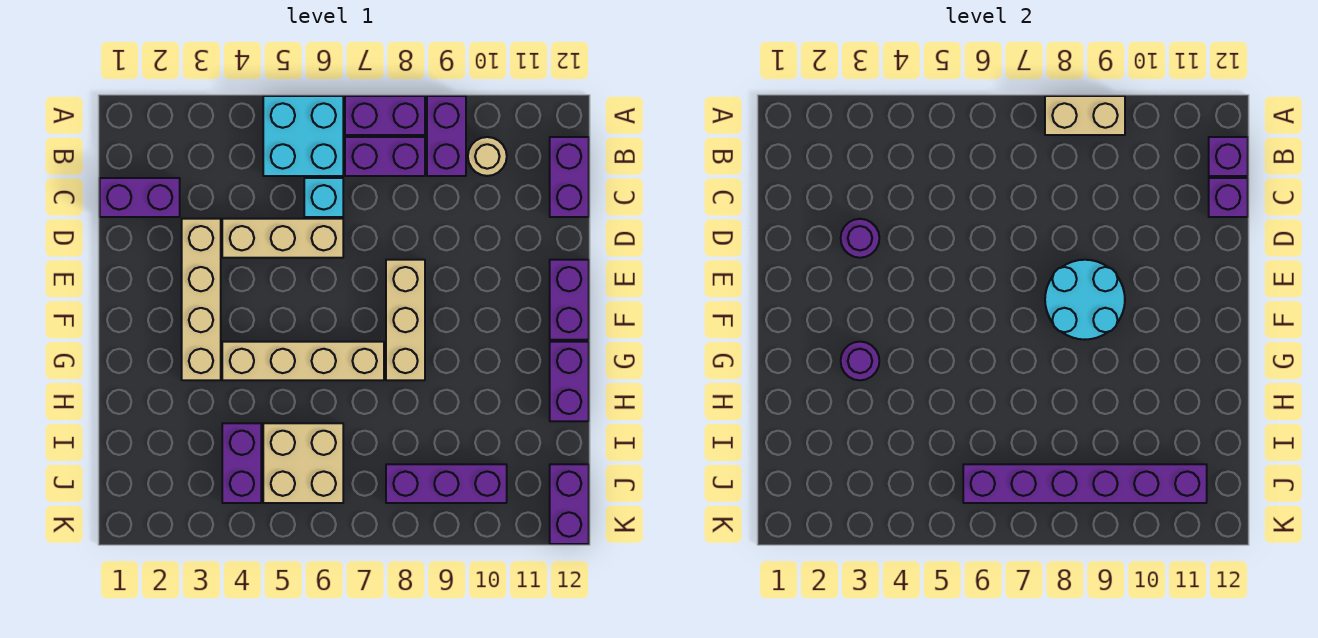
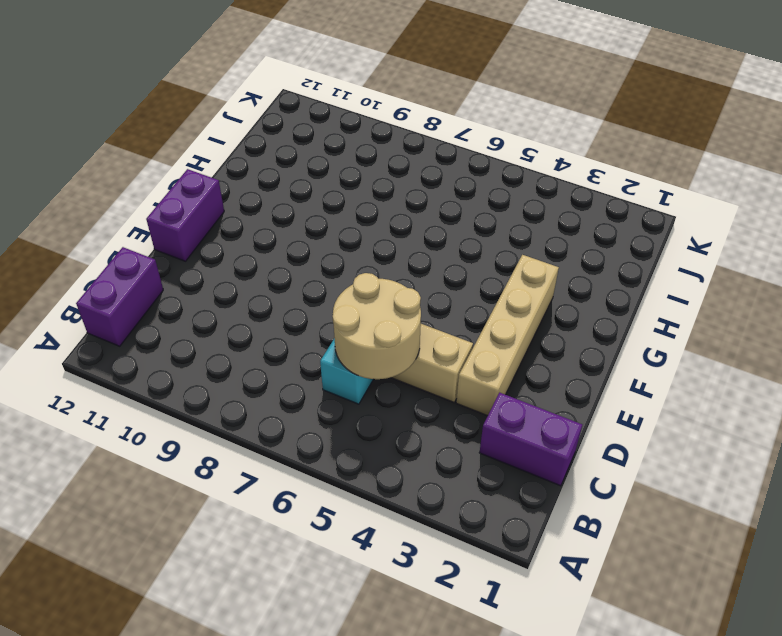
tan 2x2 round brick [333,273,421,379] -> none
none -> cyan 2x2 brick [263,96,343,176]
none -> purple 1x2 brick [345,96,425,135]
none -> purple 1x2 brick [427,96,466,176]

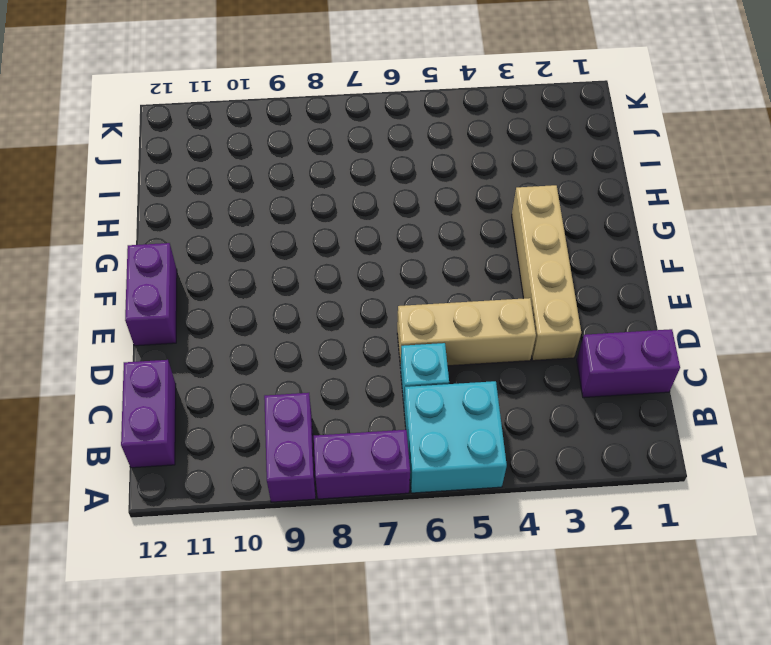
none -> purple 1x2 brick [345,137,425,176]
none -> tan 1x1 round brick [468,137,507,176]
none -> tan 1x3 brick [386,260,425,380]

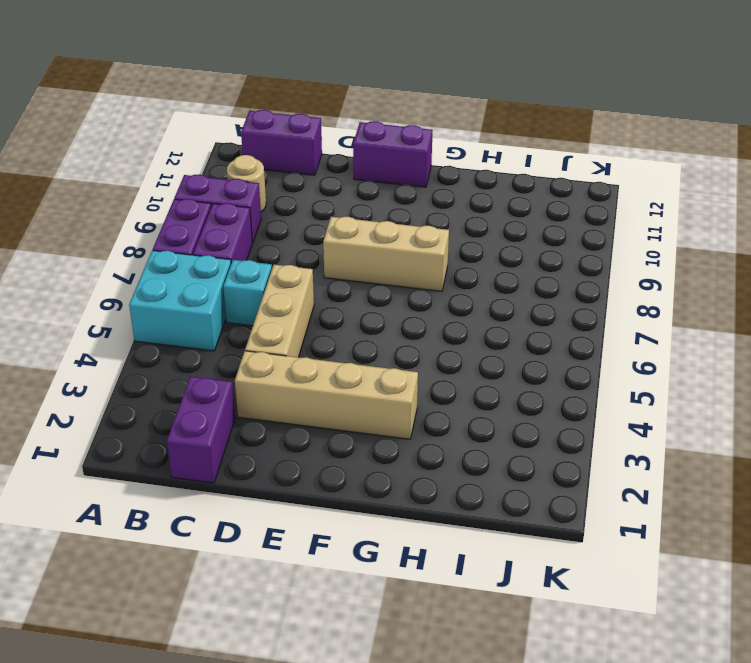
none -> tan 1x4 brick [222,342,384,380]
none -> purple 1x2 brick [550,342,589,421]
none -> purple 1x2 brick [222,423,261,503]

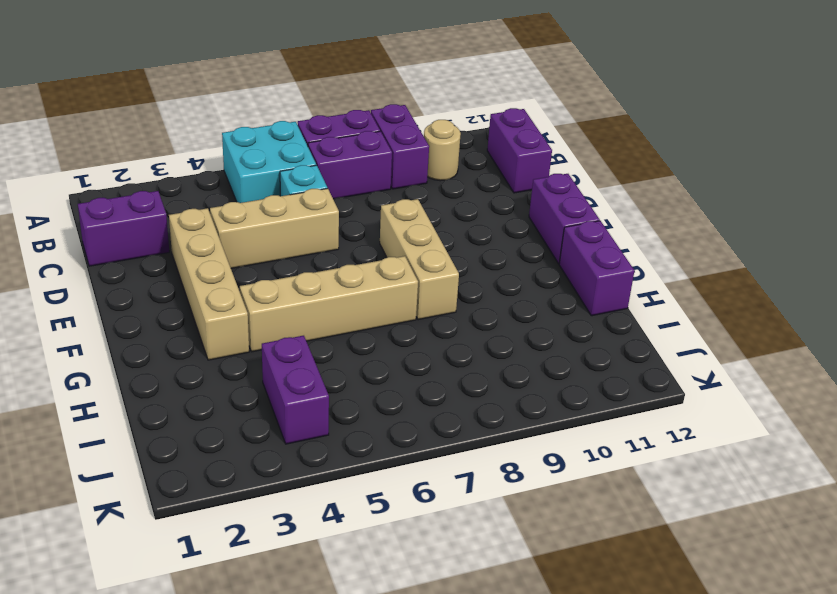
none -> tan 2x2 brick [263,423,343,503]
none -> purple 1x3 brick [386,464,507,503]
none -> purple 1x2 brick [550,464,589,544]

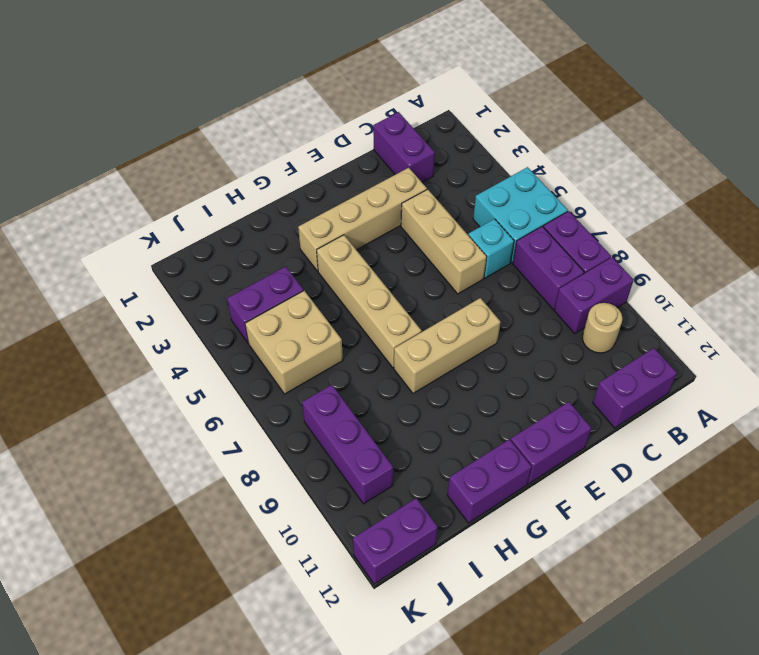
none -> tan 1x2 brick [1045,96,1125,135]
none -> purple 1x1 brick [1209,137,1248,176]
none -> purple 1x1 brick [1209,178,1248,217]

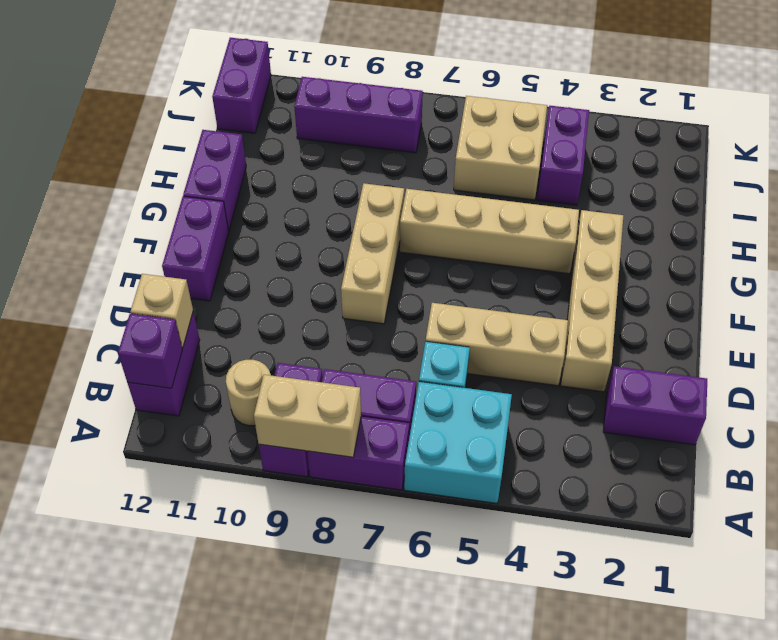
tan 1x1 brick [130,274,193,348] -> purple 1x1 brick [1209,178,1248,217]
none -> purple 1x1 round brick [841,219,879,258]
none -> cyan 2x2 round brick [1045,260,1125,340]
none -> purple 1x1 round brick [841,342,879,380]

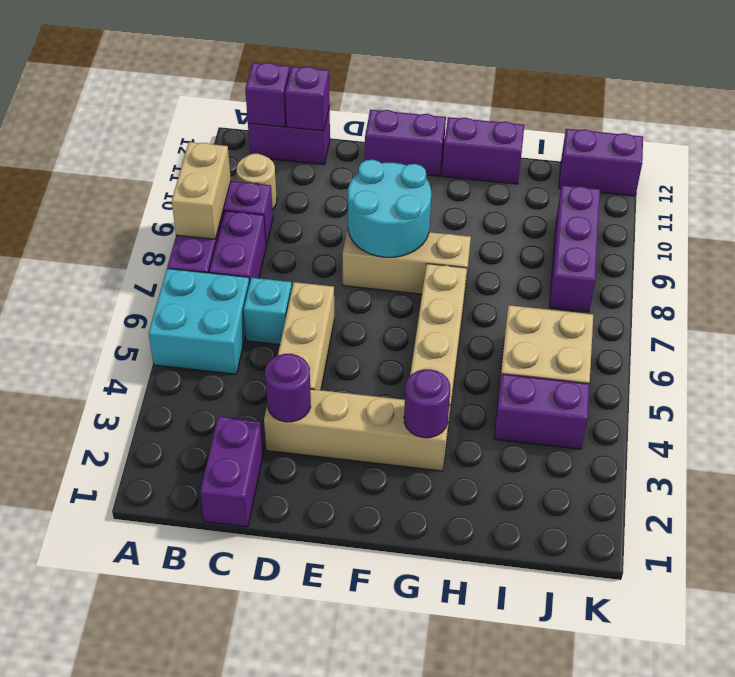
none -> purple 1x6 brick [963,464,1207,503]

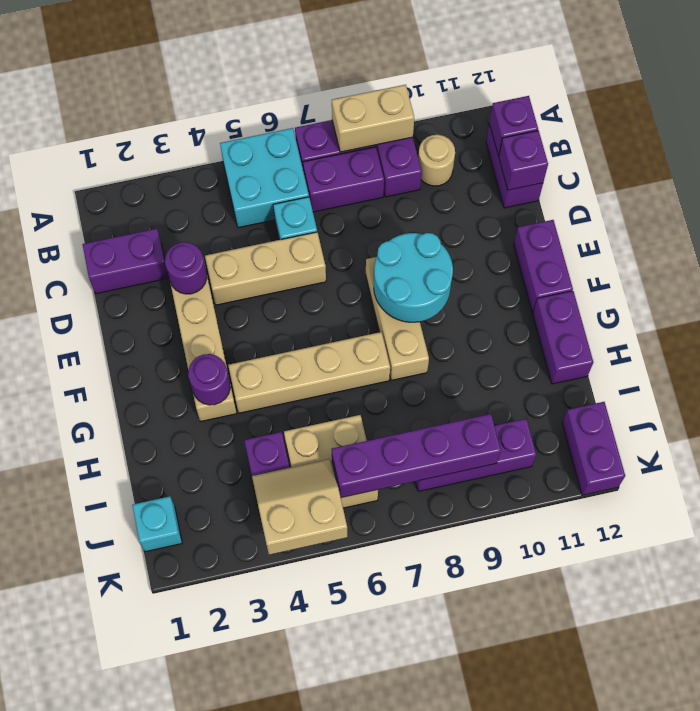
cyan 1x1 brick [132,496,182,552] -> none
tan 2x2 slope [252,459,347,555] -> none
purple 1x4 brick [332,414,501,498] -> purple 1x6 brick [963,464,1207,503]

